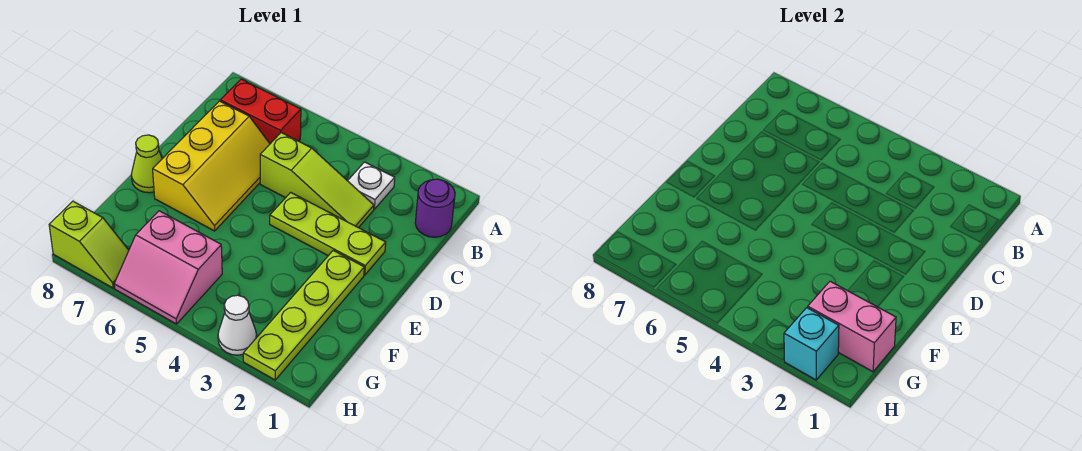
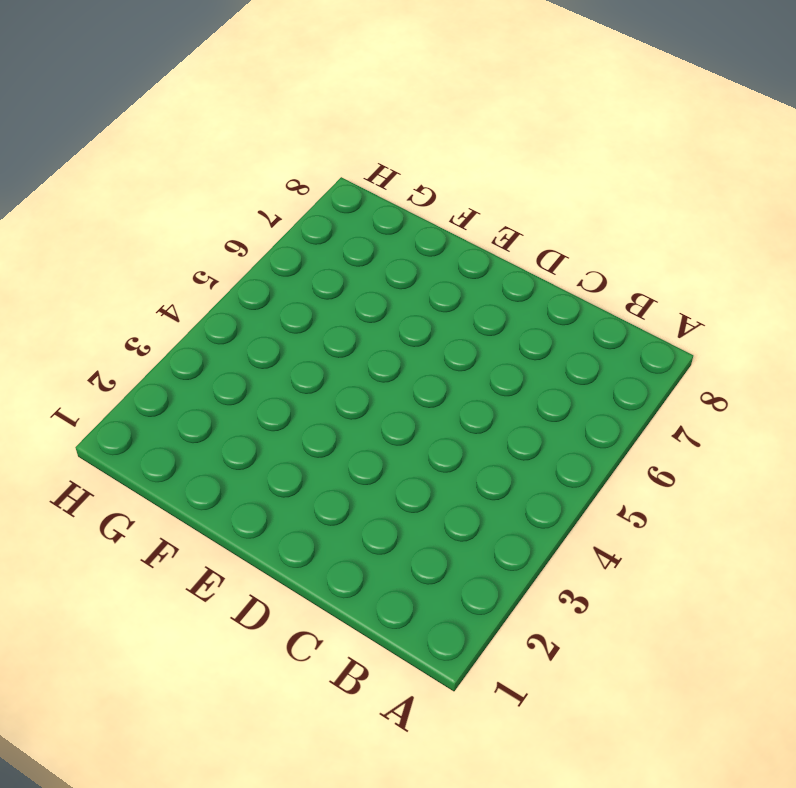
none -> purple 1x1 round brick [415,179,455,237]
none -> white 1x1 plate [348,162,395,209]
none -> red 1x2 brick [220,79,301,144]

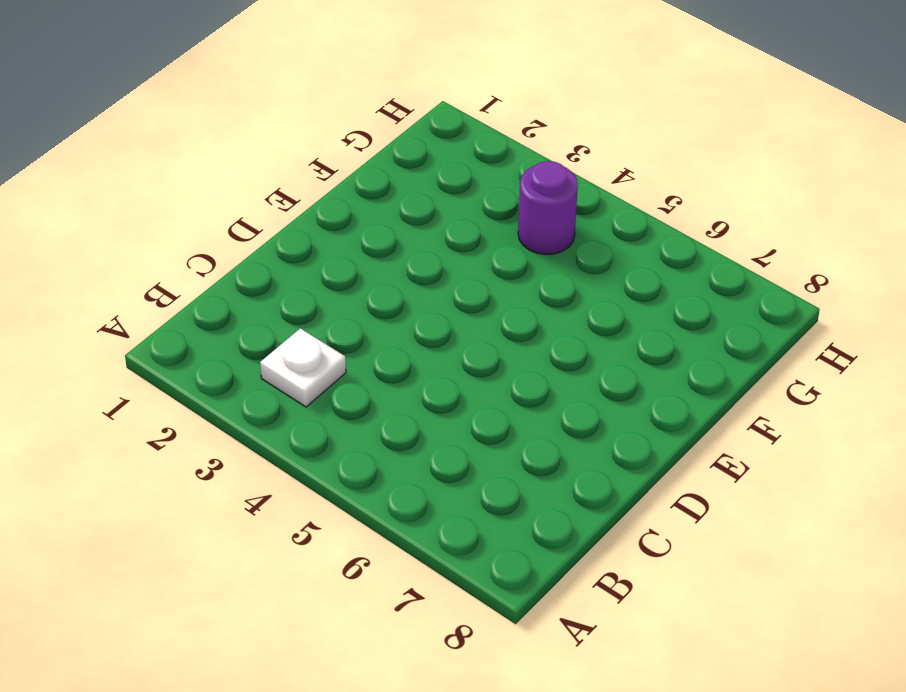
purple 1x1 round brick [518,161,578,254] -> purple 1x1 round brick moved to [415,179,455,237]
none -> red 1x2 brick [220,79,301,144]
none -> lime 1x3 slope [260,133,374,228]
none -> yellow 2x3 slope [153,101,270,231]

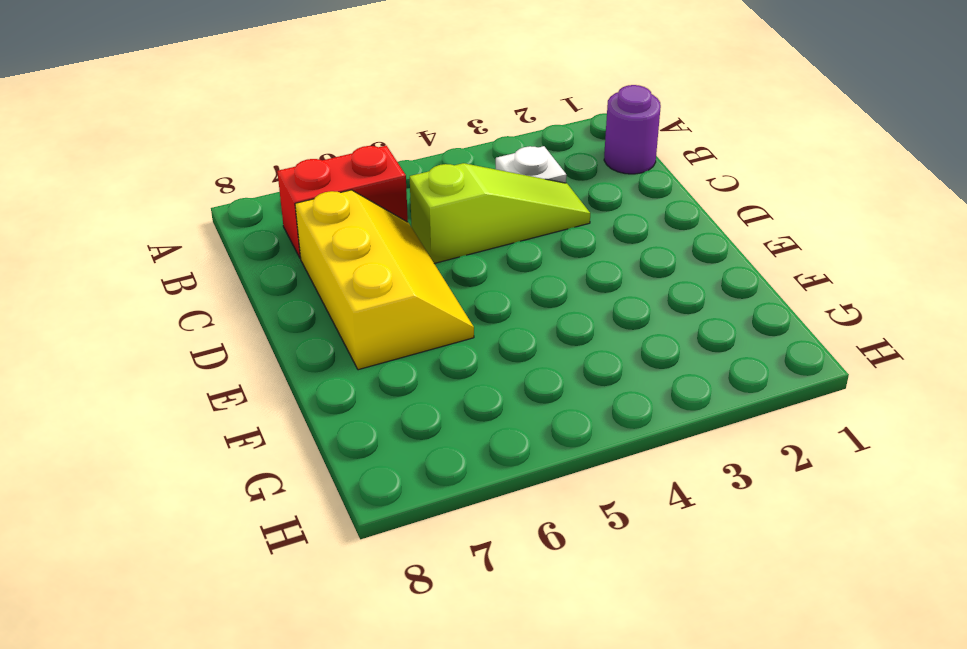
none -> lime 1x3 plate [270,192,386,275]
none -> lime 1x4 plate [243,251,364,380]
none -> lime 1x1 cone [131,135,162,193]

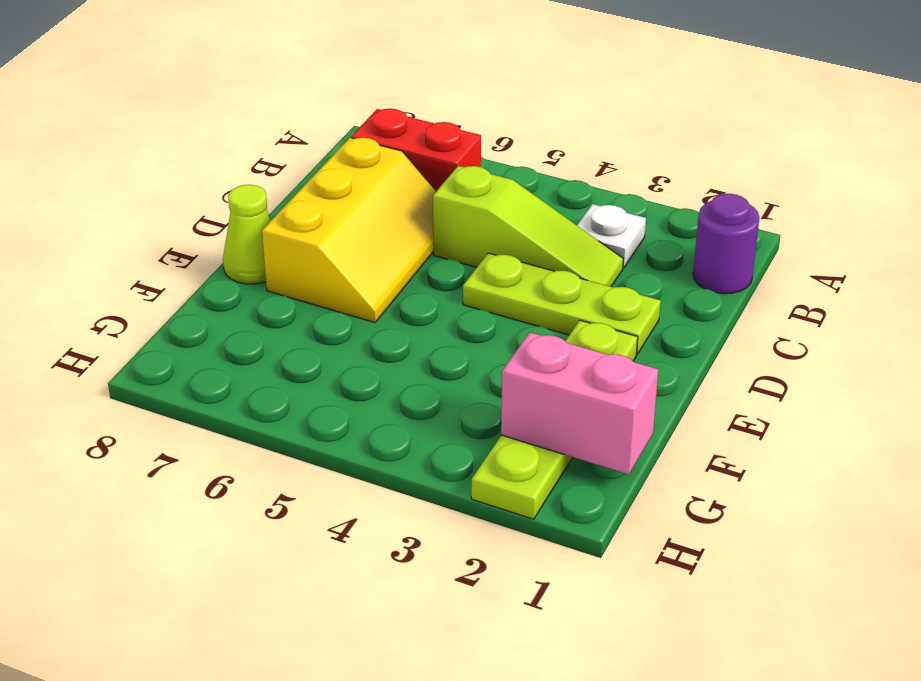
none -> pink 2x2 slope [114,211,222,324]
none -> white 1x1 cone [218,295,257,355]
none -> lime 1x2 slope [49,201,129,288]

